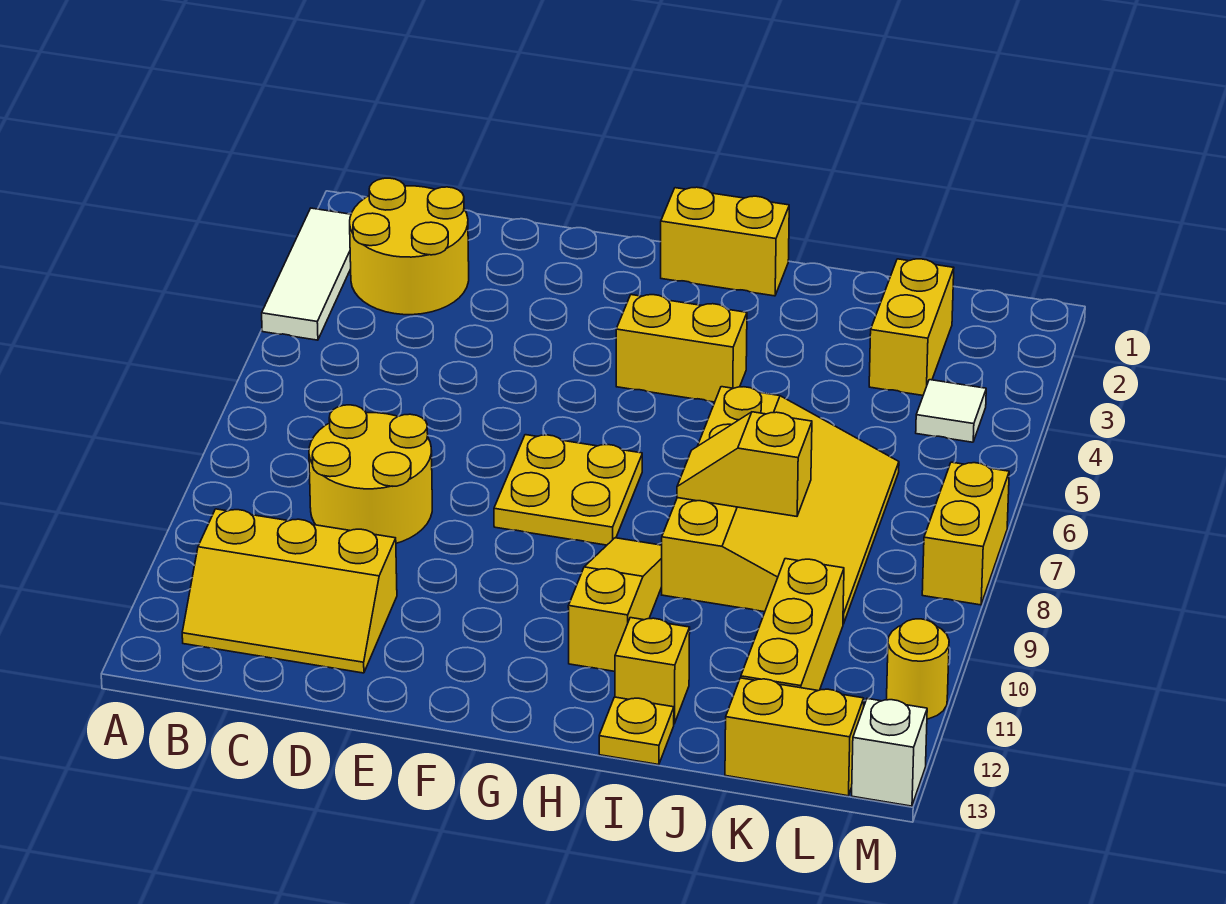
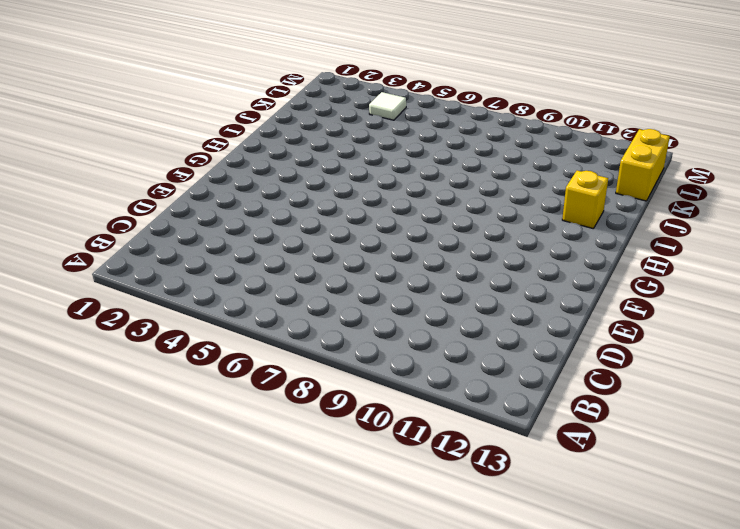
none -> white 1x3 tile [262,208,351,340]
none -> yellow 2x2 round brick [350,178,469,315]
none -> yellow 2x3 slope [182,509,397,673]

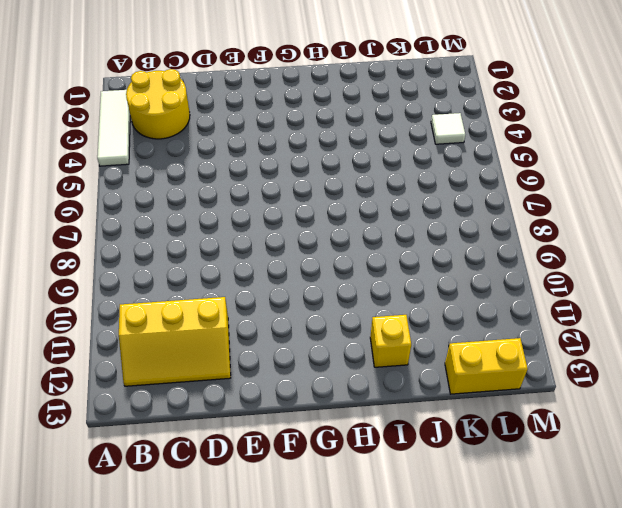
none -> yellow 2x2 round brick [309,405,432,543]
none -> yellow 2x2 plate [494,435,642,545]
none -> yellow 1x2 brick [661,187,789,296]

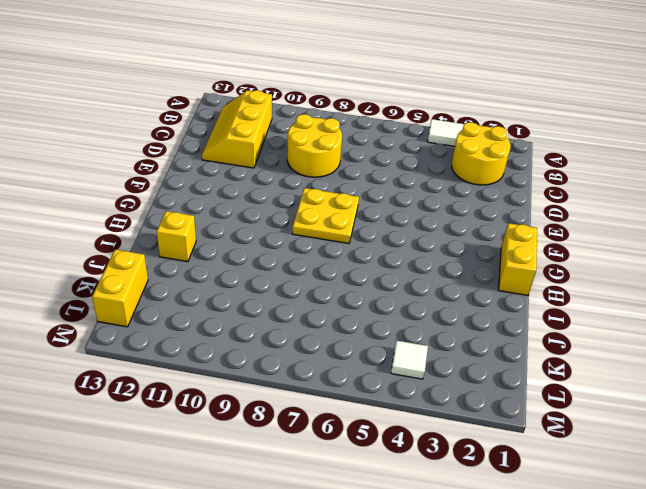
none -> yellow 1x2 brick [616,295,747,402]
none -> yellow 1x3 slope [568,538,662,671]
none -> yellow 3x4 slope [662,387,899,624]

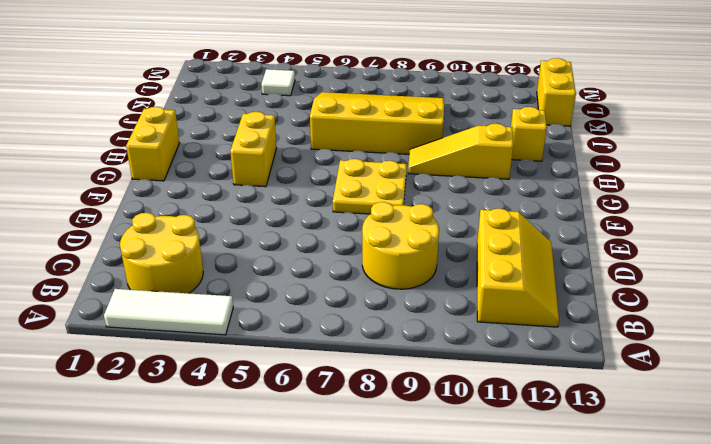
none -> yellow 1x1 plate [599,697,674,765]
none -> yellow 1x2 brick [869,259,954,395]
none -> yellow 1x3 brick [741,559,844,691]

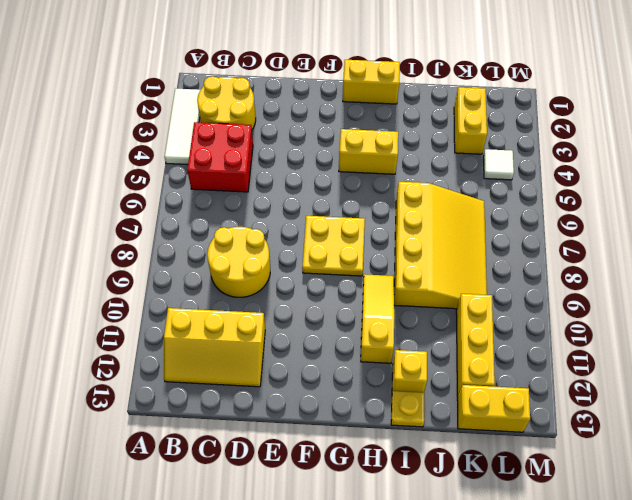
red 2x2 brick [187,122,253,192] -> none
none -> yellow 1x2 brick [922,462,1009,605]
none -> yellow 1x1 round brick [887,619,949,719]
none -> white 1x1 brick [852,699,927,806]

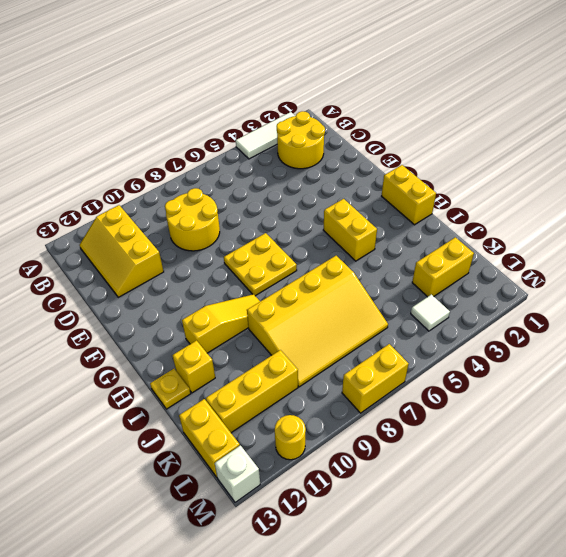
none -> yellow 1x2 slope [677,412,812,516]

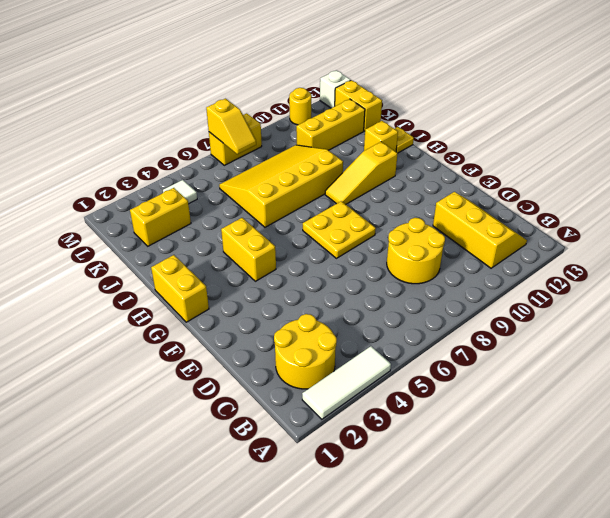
yellow 1x2 slope [206,99,256,154] -> yellow 1x2 slope moved to [677,412,812,516]

